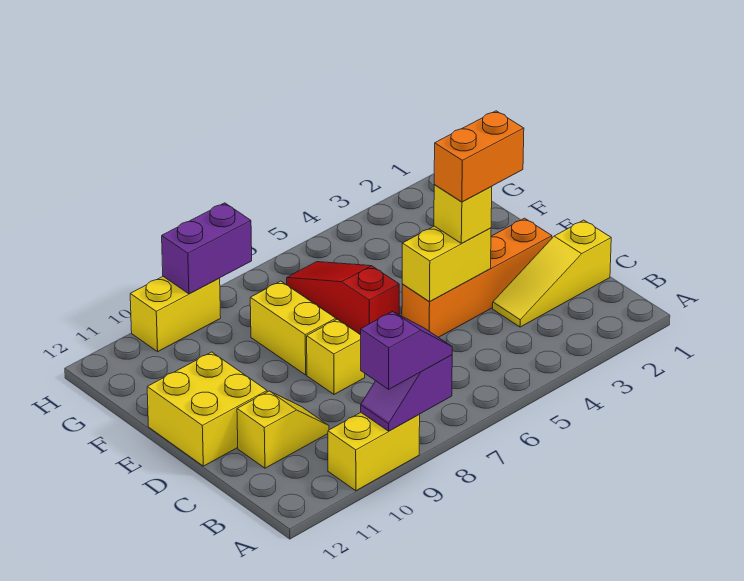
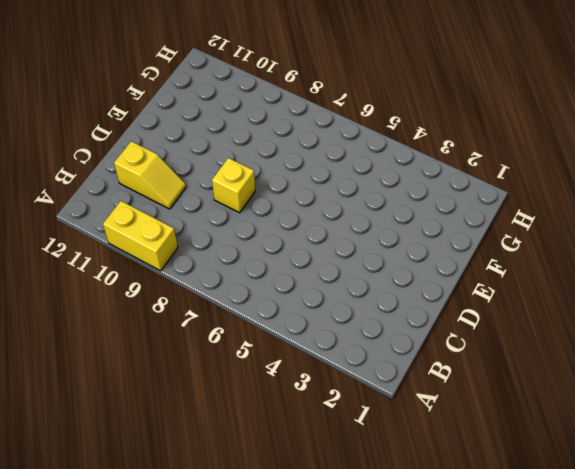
none -> yellow 1x3 slope [493,220,611,327]
none -> orange 1x4 brick [402,218,552,337]
none -> yellow 2x2 brick [147,352,267,466]

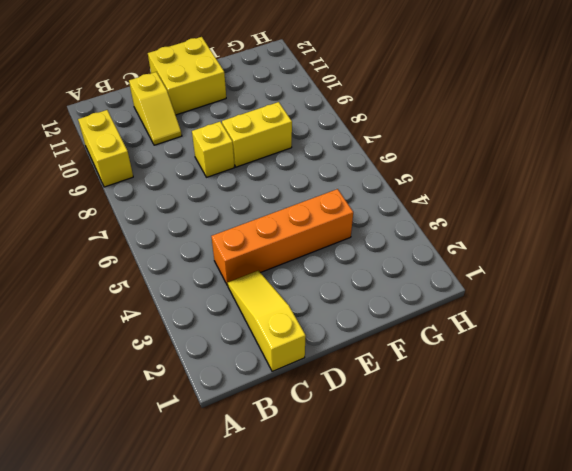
orange 1x4 brick [211,189,353,285] -> orange 1x4 brick turned to [402,218,552,337]
none -> red 1x3 slope [287,262,399,335]
none -> yellow 1x2 brick [130,277,221,352]
none -> purple 1x2 slope [361,355,452,431]

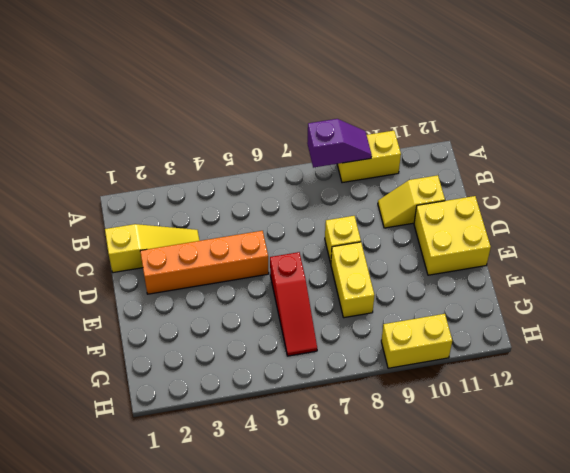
none -> yellow 1x2 brick [402,226,491,302]
none -> purple 1x2 brick [162,203,252,294]
none -> purple 1x2 slope [361,312,452,389]

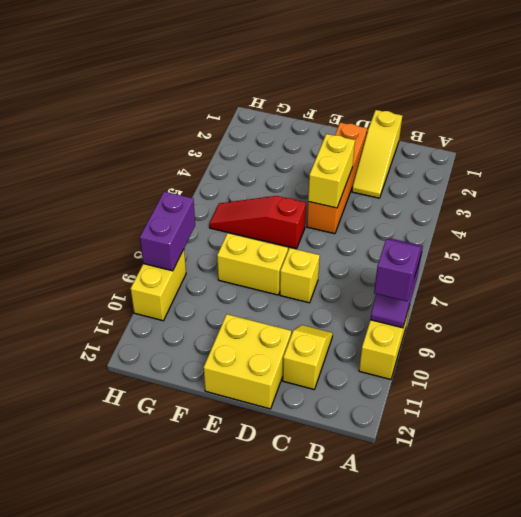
none -> yellow 1x1 brick [434,185,492,243]
none -> orange 1x2 brick [434,111,524,202]

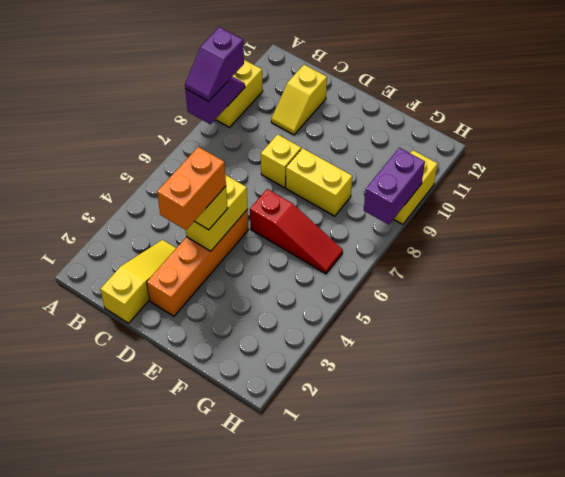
none -> yellow 2x2 brick [147,352,267,466]

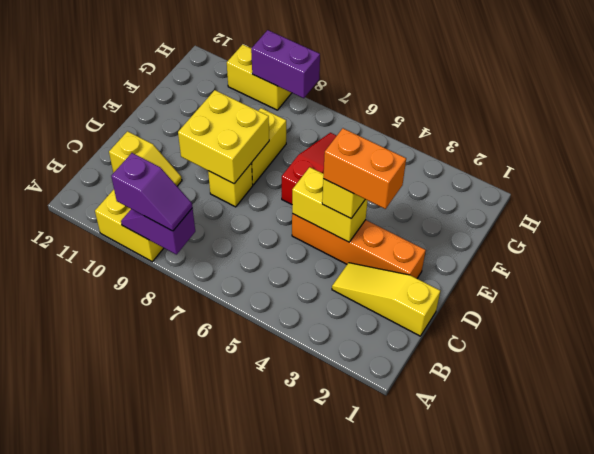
yellow 2x2 brick [178,90,269,184] -> yellow 2x2 brick moved to [147,352,267,466]

